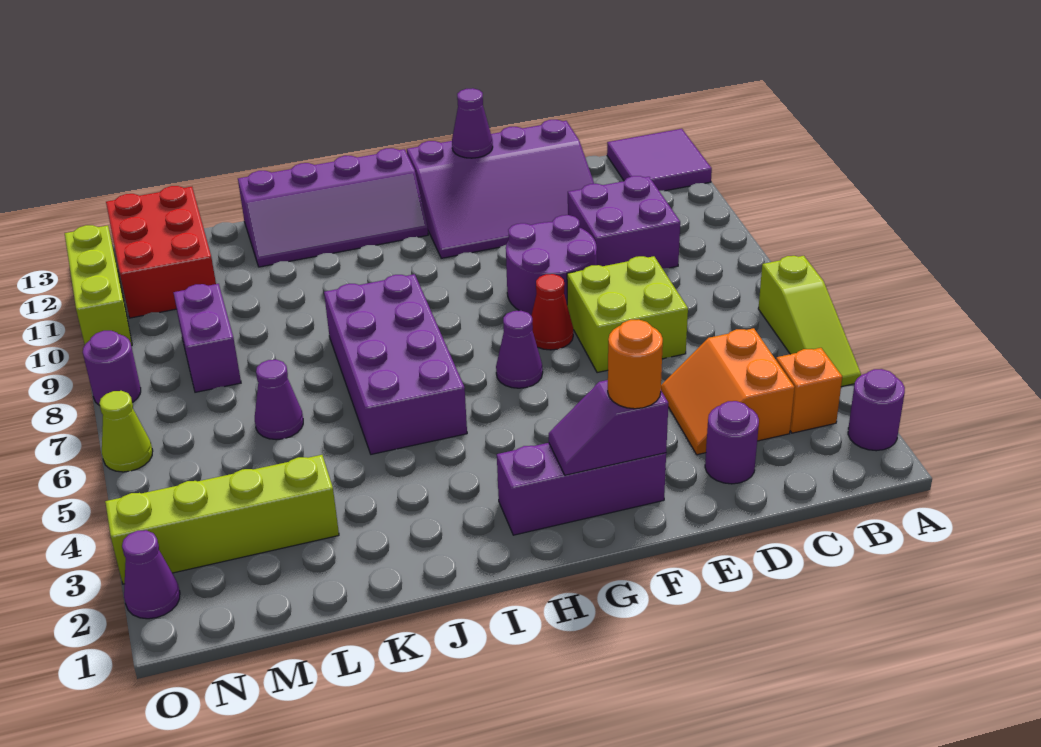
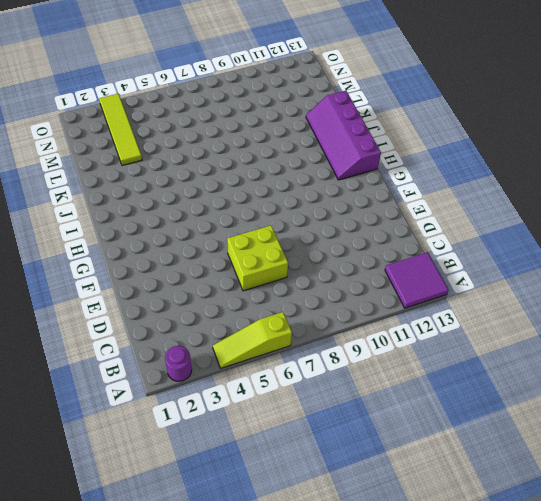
lime 1x4 tile [99,94,142,166] -> lime 1x4 brick [105,455,339,584]
none -> orange 1x1 brick [776,348,842,433]
none -> orange 2x2 slope [661,328,795,455]
none -> purple 2x2 brick [568,176,680,268]

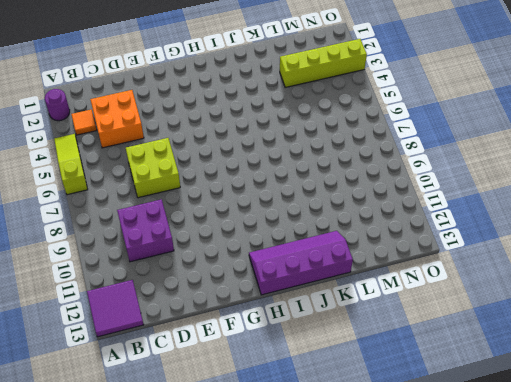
orange 1x1 tile [71,110,97,135] -> orange 1x1 brick [776,348,842,433]
orange 2x2 brick [90,90,144,148] -> orange 2x2 slope [661,328,795,455]
none -> purple 1x1 round brick [705,401,759,484]
none -> purple 3x4 slope [407,120,594,258]
none -> purple 2x2 round brick [506,215,597,315]

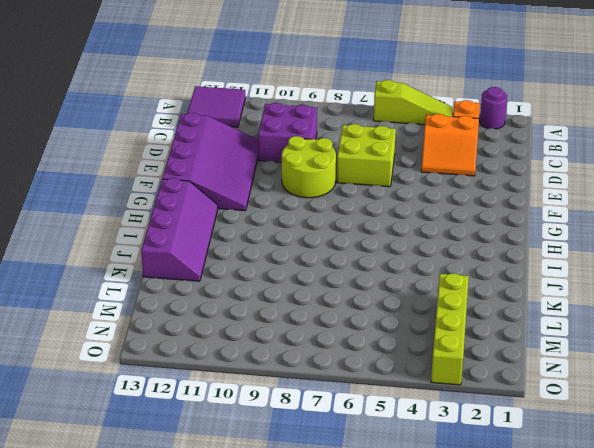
lime 2x2 round brick [282,136,336,198] -> purple 2x2 round brick [506,215,597,315]
none -> purple 1x1 round brick [705,401,759,484]
none -> purple 1x3 brick [497,443,666,535]
none -> red 1x1 cone [531,274,573,350]

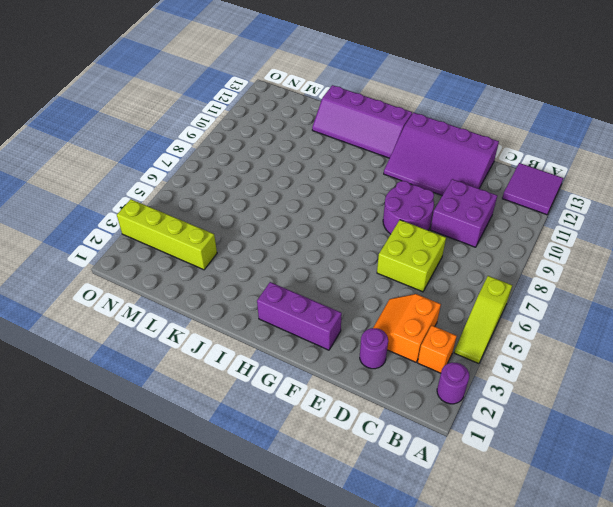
none -> red 1x1 cone [531,274,573,350]
none -> purple 1x1 cone [496,311,543,388]
none -> purple 2x4 brick [324,274,467,454]

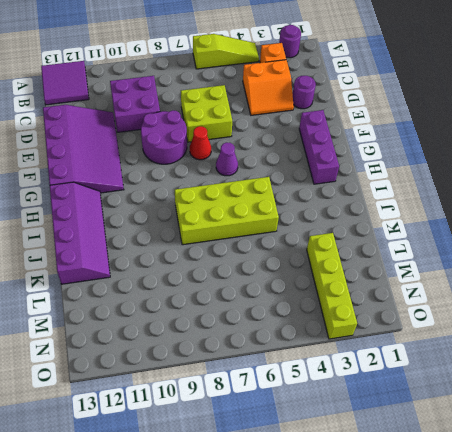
lime 2x4 brick [175,177,279,245] -> purple 2x4 brick [324,274,467,454]
none -> purple 1x1 cone [255,360,303,440]
none -> purple 1x2 brick [173,284,241,392]
none -> red 2x3 brick [106,186,216,318]

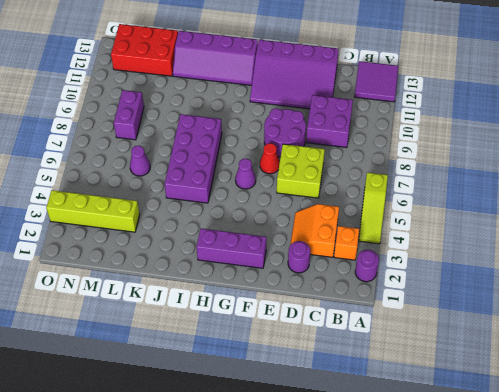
red 2x3 brick [111,24,178,76] -> red 2x3 brick turned to [106,186,216,318]
none -> purple 1x1 cone [122,530,180,619]
none -> lime 1x1 cone [99,391,153,472]
none -> purple 1x1 round brick [83,331,141,406]

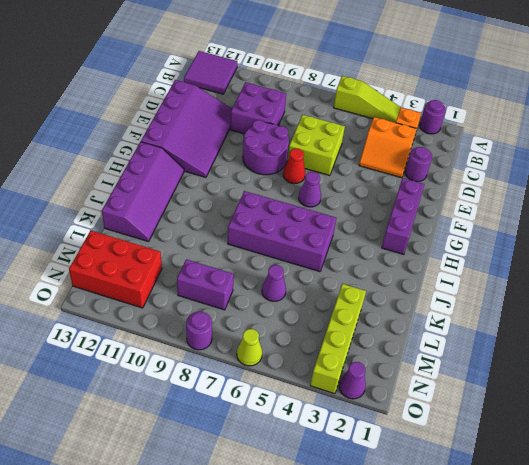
none -> lime 1x3 brick [65,225,132,346]
none -> purple 1x2 slope [549,380,668,475]
none -> purple 1x1 cone [452,88,493,158]

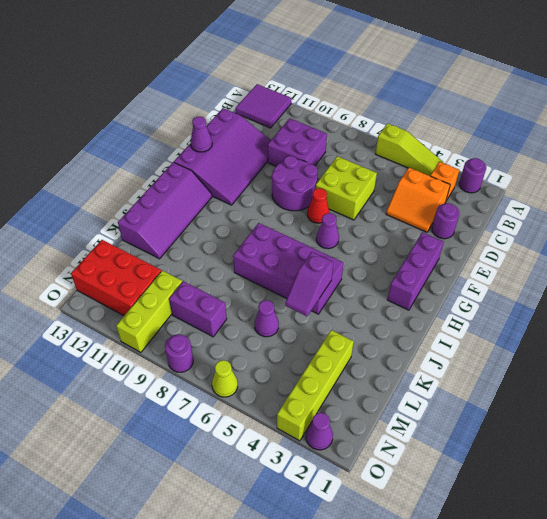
purple 1x2 slope [285,252,333,316] -> purple 1x2 slope moved to [549,380,668,475]
lime 1x3 brick [116,271,182,352] -> lime 1x3 brick turned to [65,225,132,346]
none -> orange 1x1 round brick [608,319,663,409]

